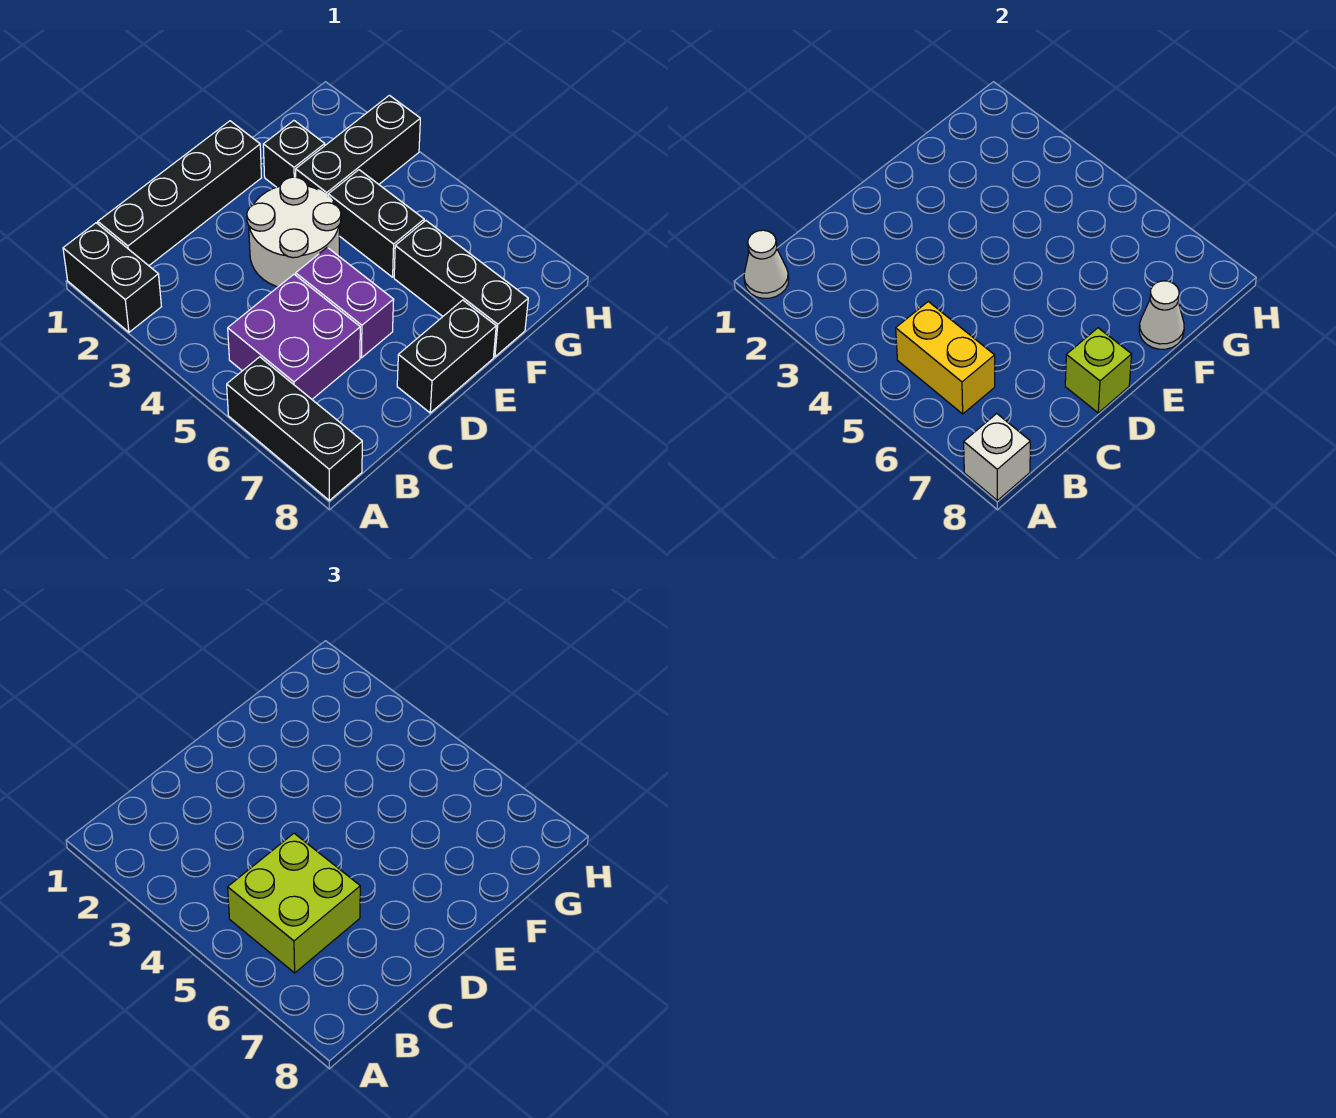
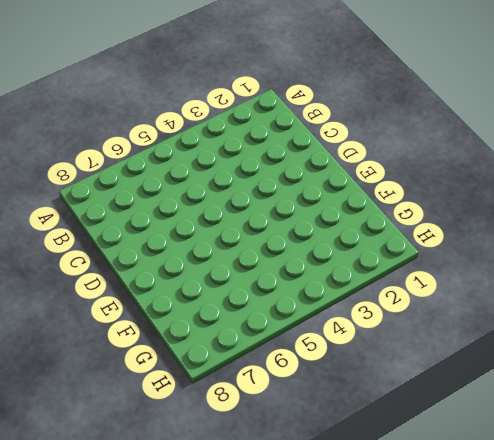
none -> black 1x2 brick [63,223,161,332]
none -> black 1x3 brick [227,357,362,500]
none -> black 1x4 brick [98,121,261,266]

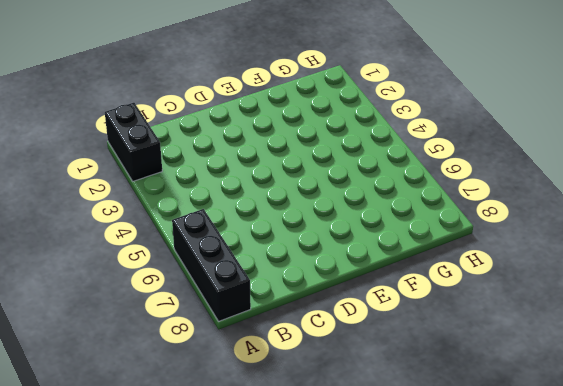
none -> black 1x4 brick [98,121,261,266]
none -> purple 2x2 brick [228,274,360,399]
none -> white 2x2 round brick [247,177,341,287]

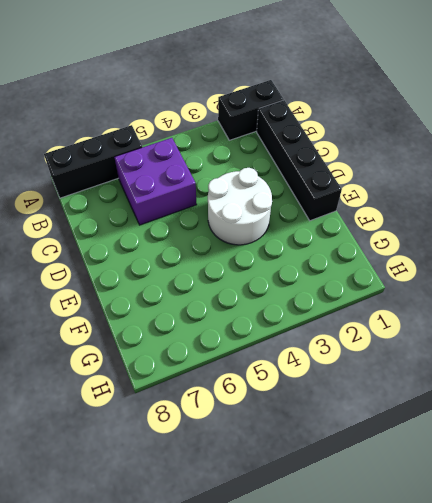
none -> purple 1x2 brick [296,247,394,358]
none -> black 1x2 brick [397,300,496,413]
none -> black 1x1 brick [263,121,325,187]

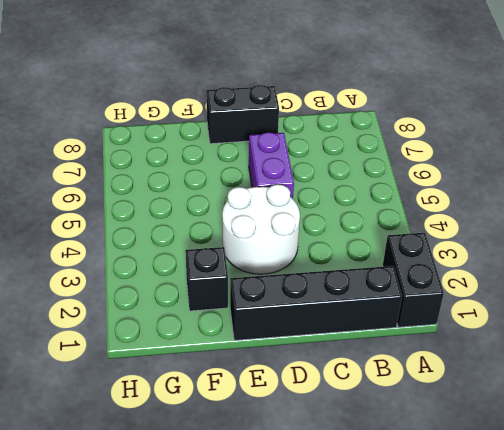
none -> black 1x3 brick [227,357,362,500]
none -> purple 2x2 brick [228,274,360,399]
none -> black 1x3 brick [296,95,420,196]

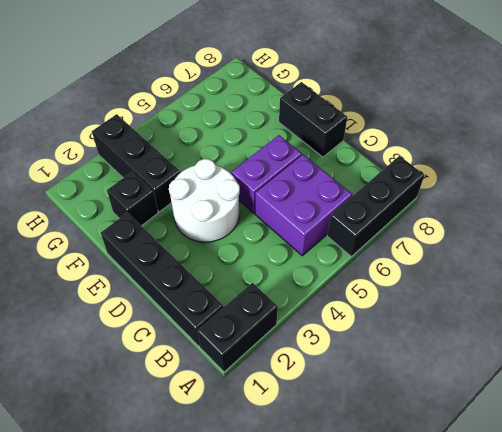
none -> black 1x2 brick [328,170,424,277]
none -> black 1x3 brick [394,221,528,357]
none -> white 1x1 cone [744,230,789,298]

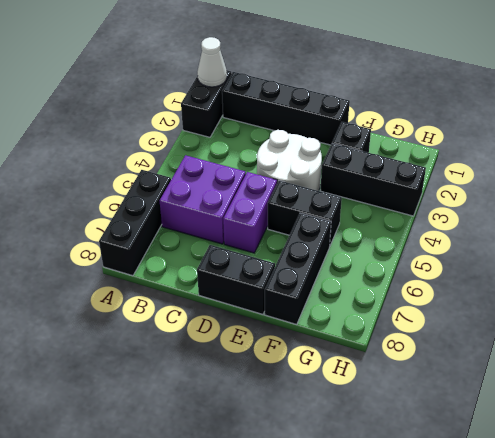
black 1x2 brick [268,180,342,245] -> black 1x2 brick turned to [328,170,424,277]
none -> white 1x1 brick [964,414,1030,500]
none -> yellow 1x2 brick [896,302,995,414]
none -> lime 1x1 brick [1065,328,1132,413]

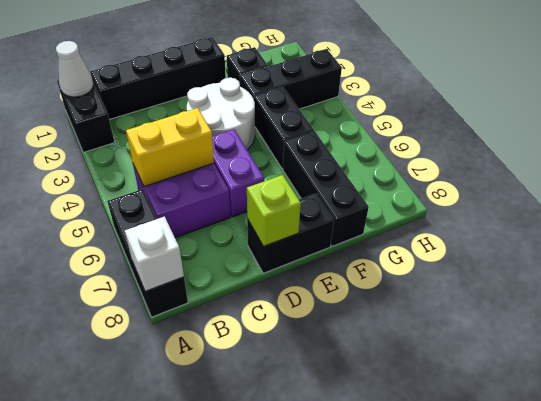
yellow 1x2 brick [126,108,214,187] -> yellow 1x2 brick turned to [896,302,995,414]
none -> white 1x1 cone [1139,281,1184,349]
none -> lime 2x2 brick [228,833,360,973]

